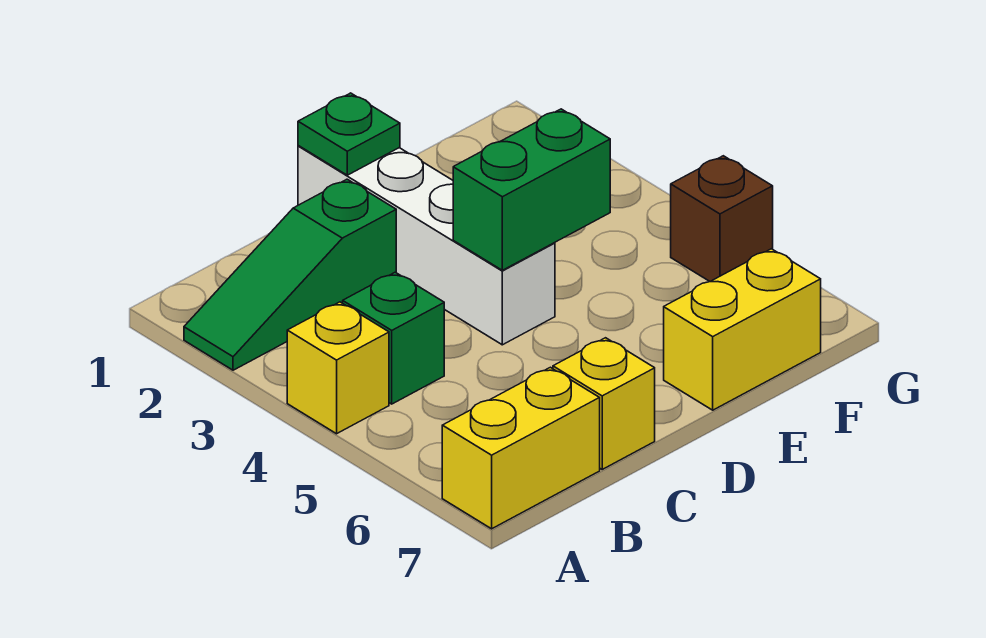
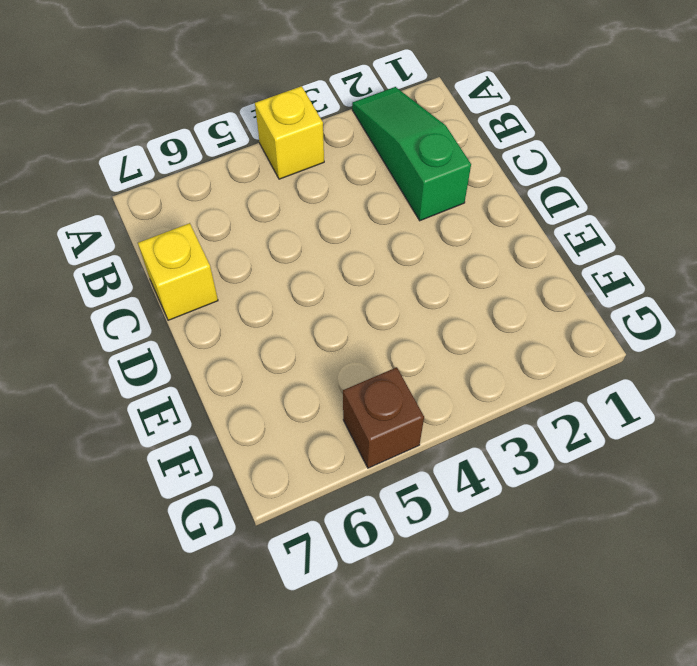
none -> yellow 1x2 brick [442,367,600,529]
none -> green 1x1 brick [343,272,444,404]

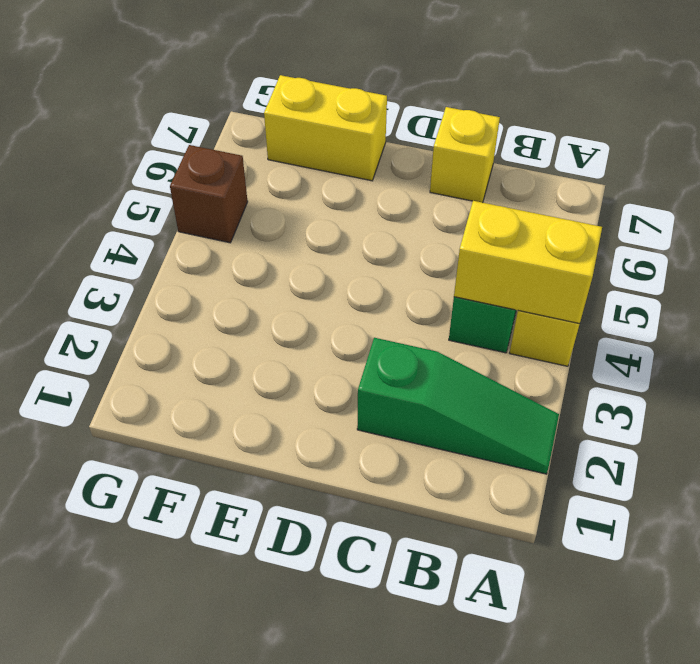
yellow 1x2 brick [454,201,602,324] -> yellow 1x2 brick moved to [442,367,600,529]
none -> white 1x4 brick [298,146,555,345]
none -> green 1x1 plate [298,93,400,175]

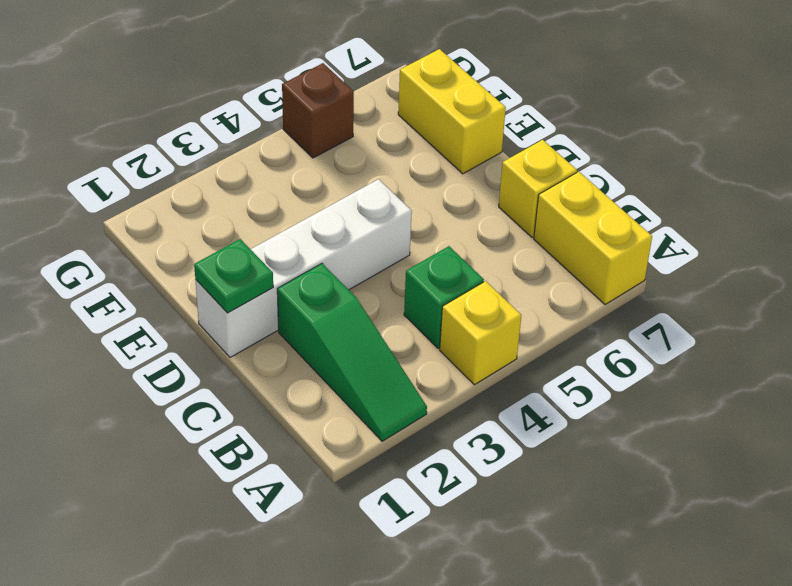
none -> green 1x2 brick [453,109,610,270]

